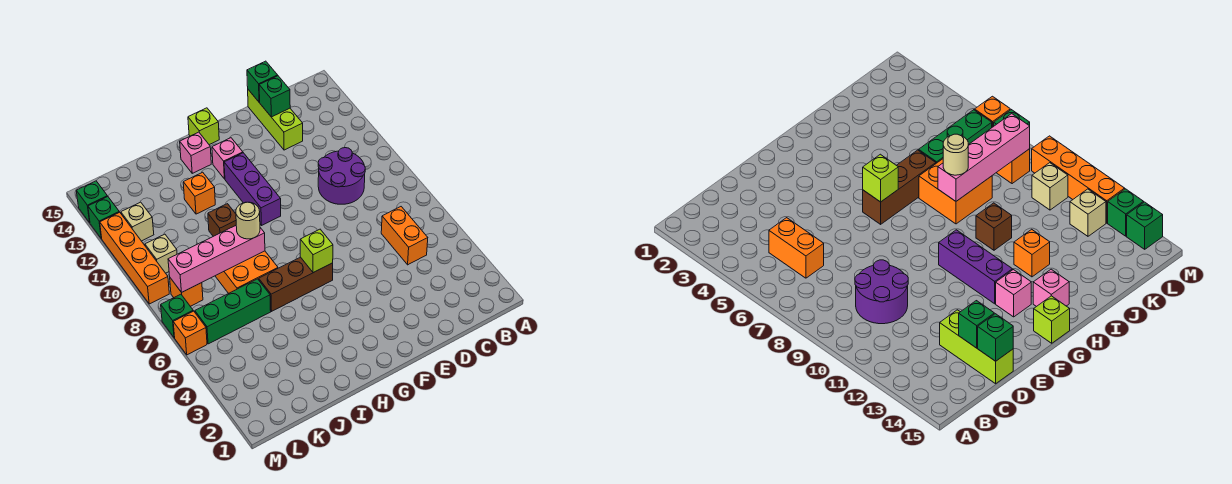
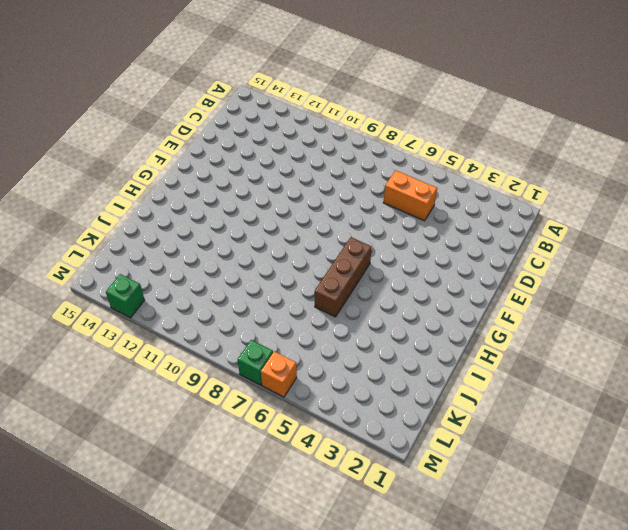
none -> purple 2x2 round brick [318,148,365,204]
none -> lime 1x3 brick [248,90,303,150]
none -> purple 1x3 brick [224,153,281,225]

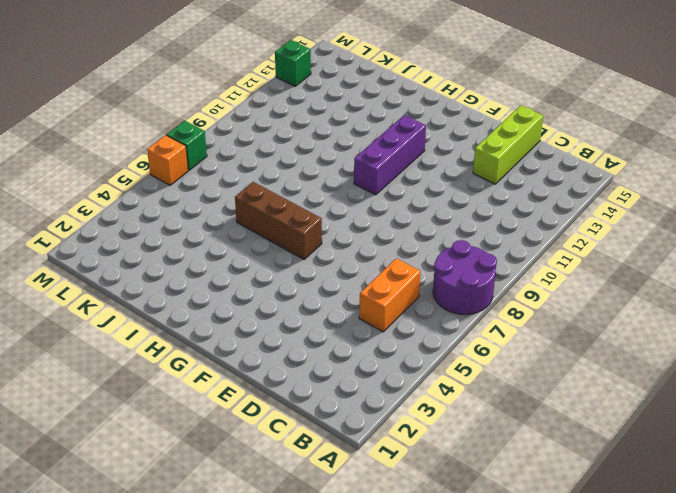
purple 2x2 round brick [433,240,497,314] -> purple 2x2 round brick moved to [318,148,365,204]
none -> pink 1x1 brick [212,138,243,179]
none -> lime 1x1 brick [188,108,219,145]
none -> pink 1x1 brick [180,132,211,173]

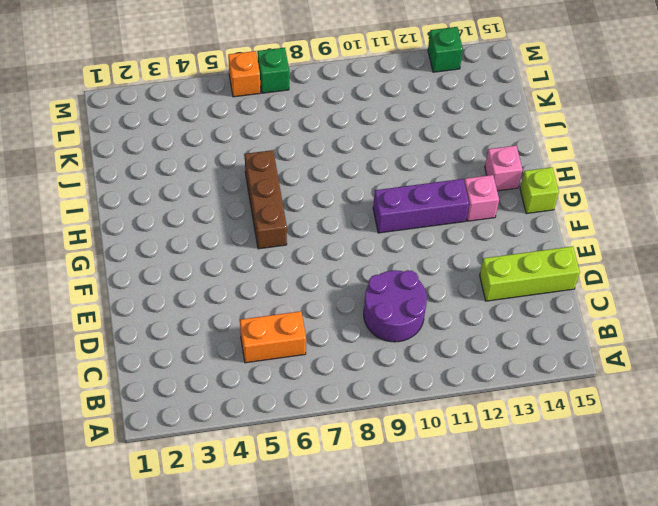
none -> orange 2x2 brick [215,251,278,293]
none -> brown 1x1 brick [208,204,236,236]
none -> orange 1x1 brick [183,172,215,214]

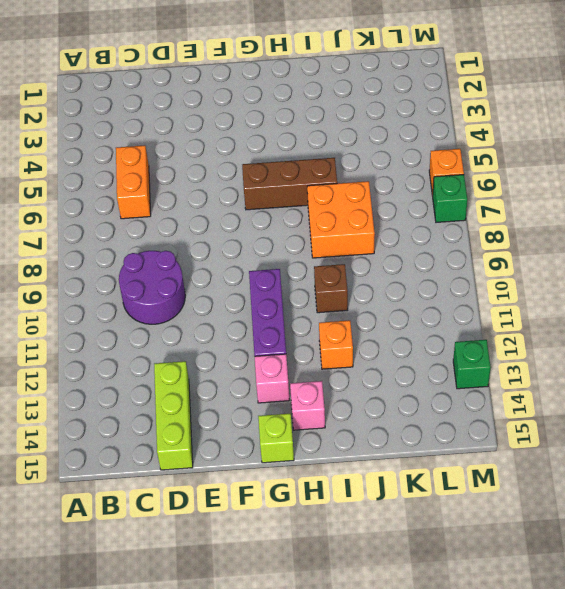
none -> green 1x3 brick [195,279,271,344]
none -> orange 1x1 brick [170,278,203,306]
none -> tan 1x1 brick [145,234,177,273]

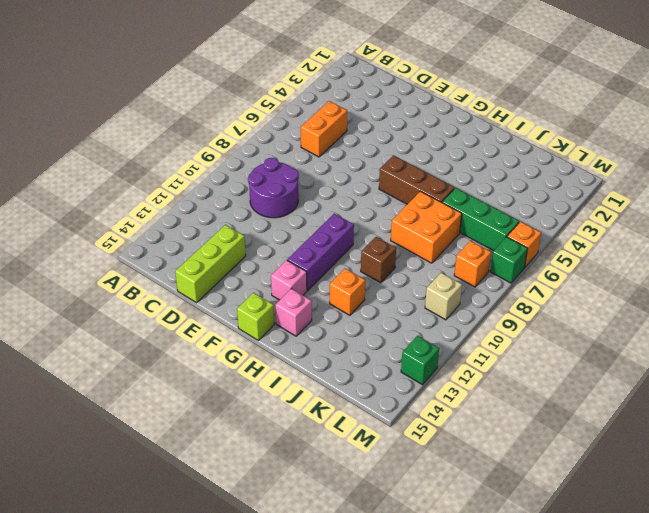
none -> tan 1x1 brick [121,202,154,241]
none -> orange 1x4 brick [100,212,169,304]
none -> green 1x1 brick [76,181,108,223]

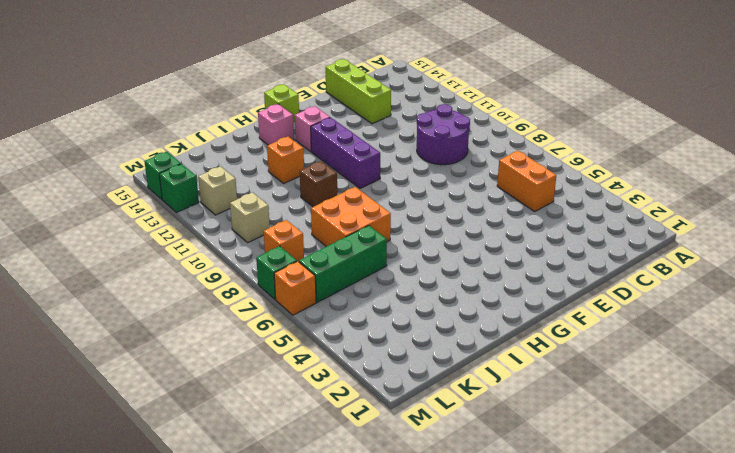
none -> brown 1x3 brick [259,257,333,311]
none -> orange 1x4 brick [100,212,169,304]
none -> green 1x1 brick [259,76,290,117]

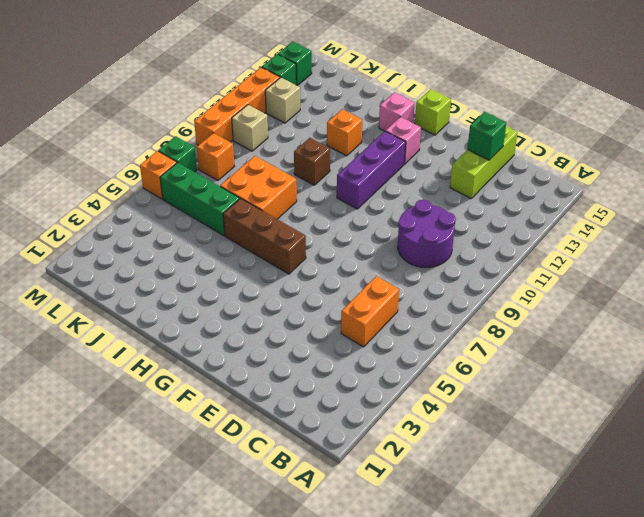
none -> green 1x1 brick [247,61,278,102]
none -> lime 1x1 brick [300,229,333,273]
none -> pink 1x4 brick [168,226,265,292]

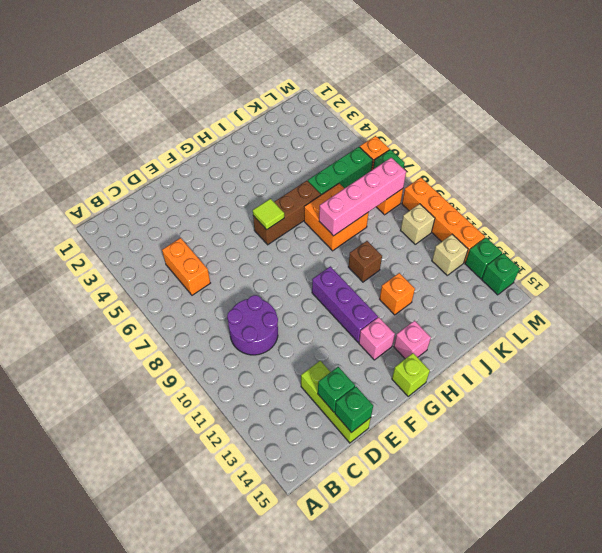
lime 1x1 tile [253,199,284,230] -> lime 1x1 brick [300,229,333,273]
none -> tan 1x1 round brick [236,202,260,239]

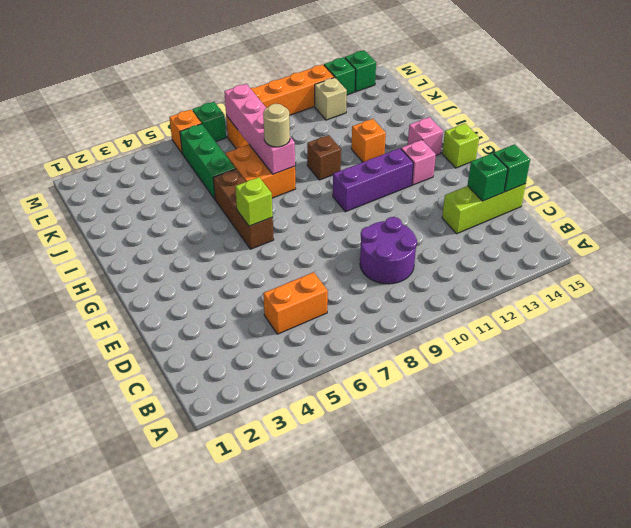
none -> tan 1x1 brick [145,234,177,273]

